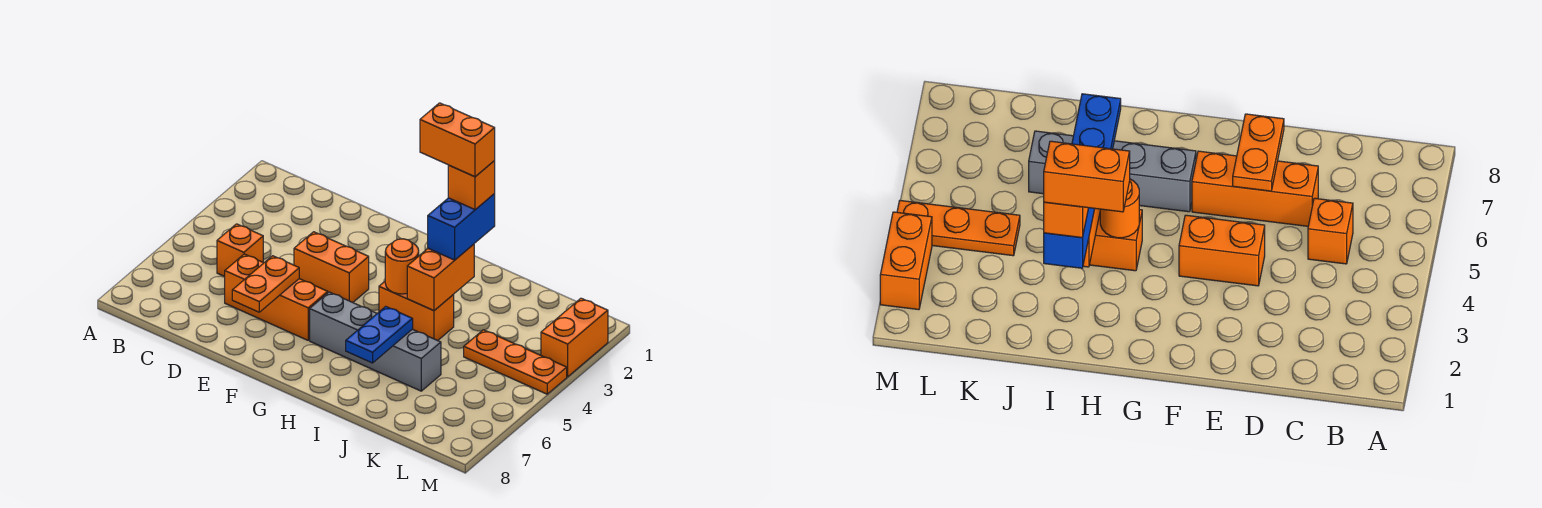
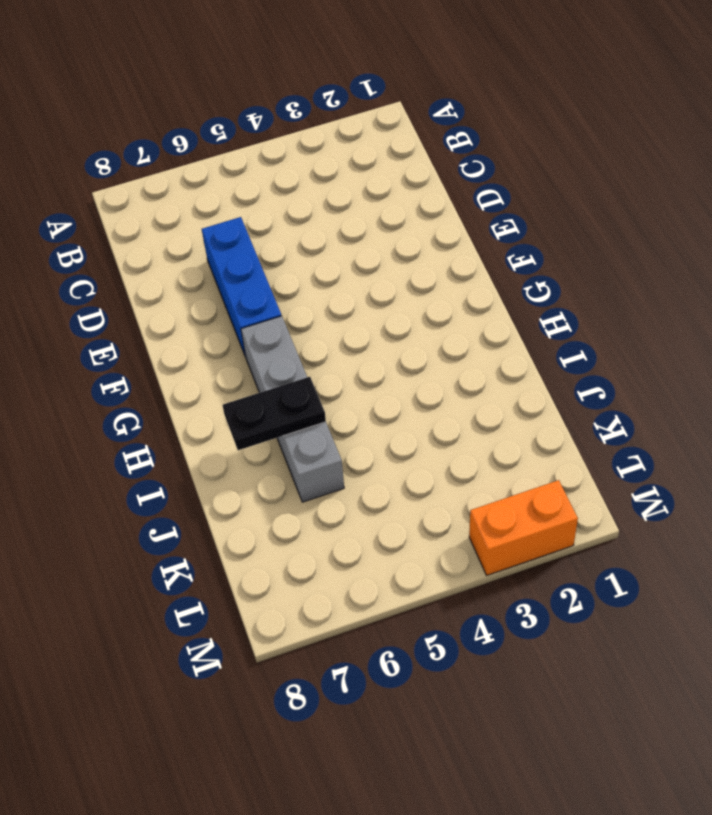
blue 1x3 brick [202,217,281,357] -> orange 1x3 brick [225,254,328,340]
black 1x2 plate [223,377,326,450] -> blue 1x2 plate [346,306,413,363]
none -> orange 1x1 brick [217,224,263,277]
none -> orange 1x2 brick [294,232,369,302]
none -> orange 1x2 brick [379,282,454,341]

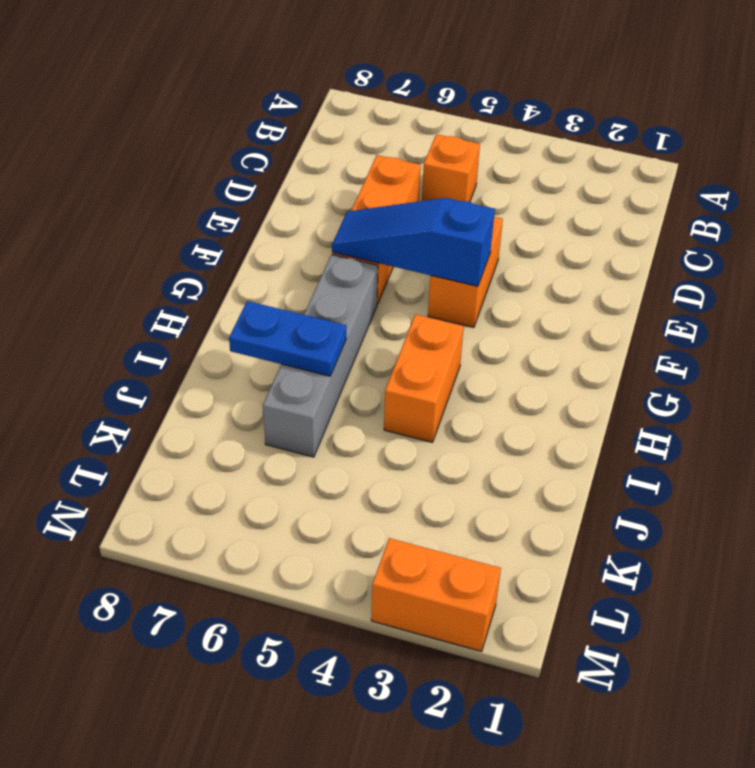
blue 1x3 slope [332,198,495,286] -> none
none -> orange 1x3 plate [464,330,567,394]
none -> orange 1x2 plate [232,256,299,312]
none -> orange 1x1 round brick [385,239,419,294]

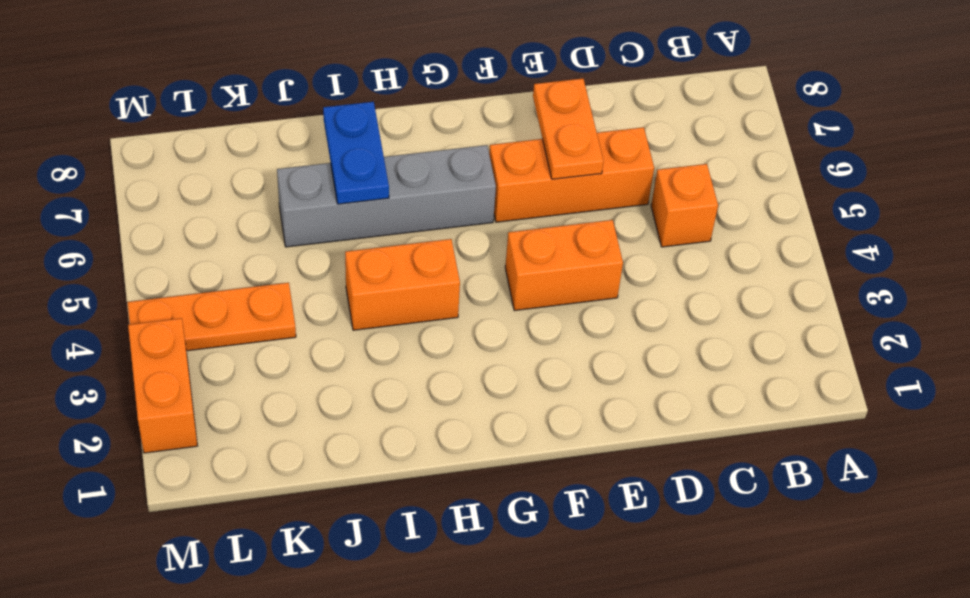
none -> orange 1x1 round brick [385,239,419,294]
none -> orange 1x2 brick [407,244,474,311]
none -> blue 1x2 brick [428,194,495,260]

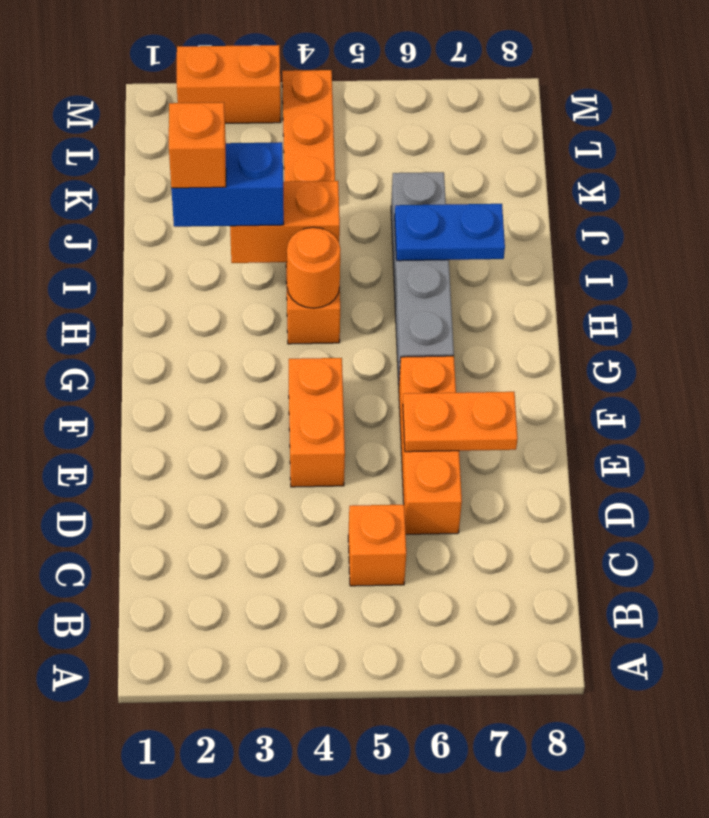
none -> orange 1x2 brick [420,103,495,177]

